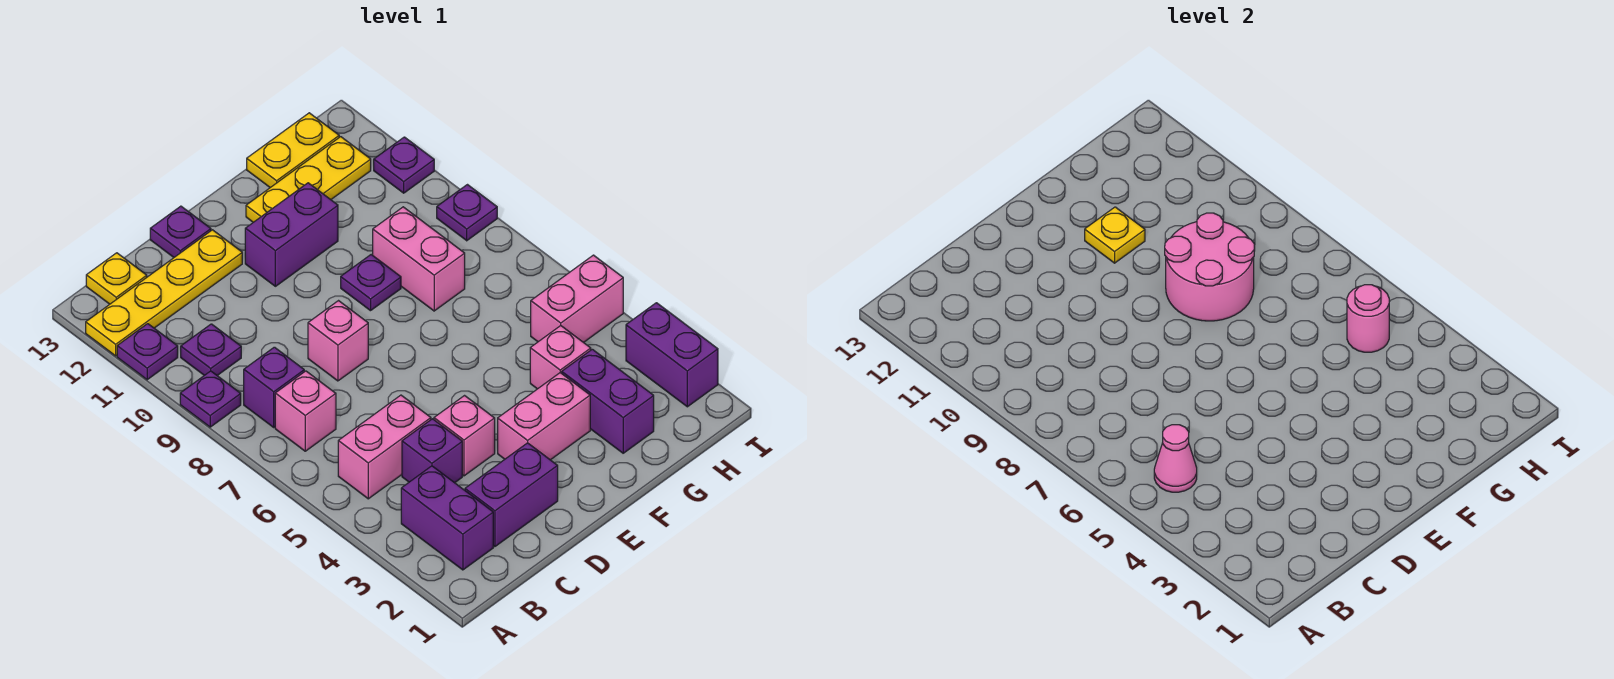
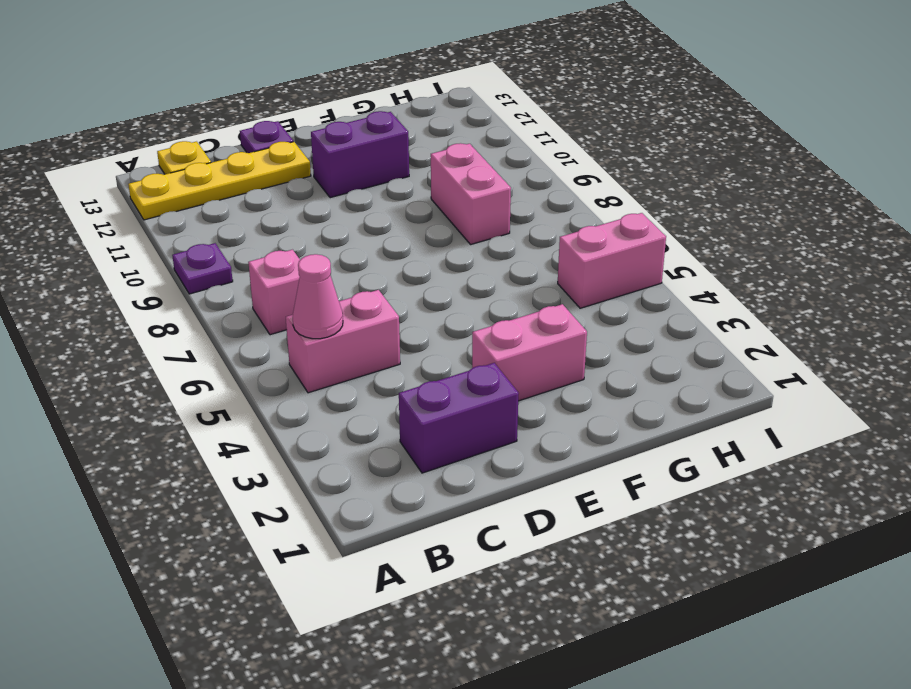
none -> purple 1x1 plate [117,324,178,380]
none -> purple 1x2 brick [401,466,493,570]
none -> purple 1x1 brick [244,347,304,427]
none -> purple 1x1 plate [181,324,241,375]

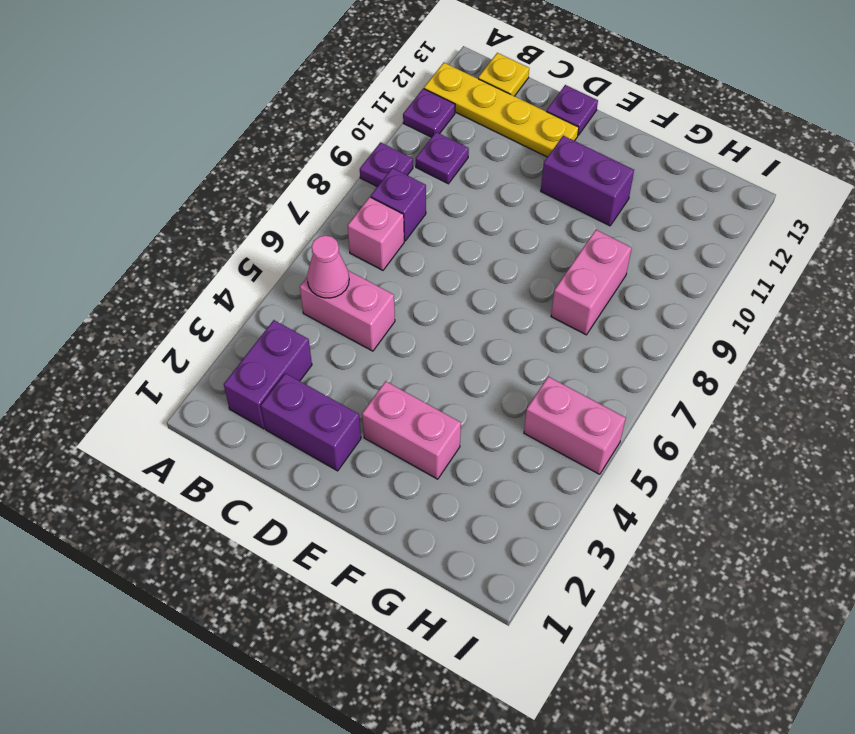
none -> purple 1x1 brick [402,419,462,483]
none -> pink 1x1 brick [434,396,495,476]
none -> pink 1x1 brick [308,301,368,381]
none -> purple 1x1 plate [341,255,401,311]

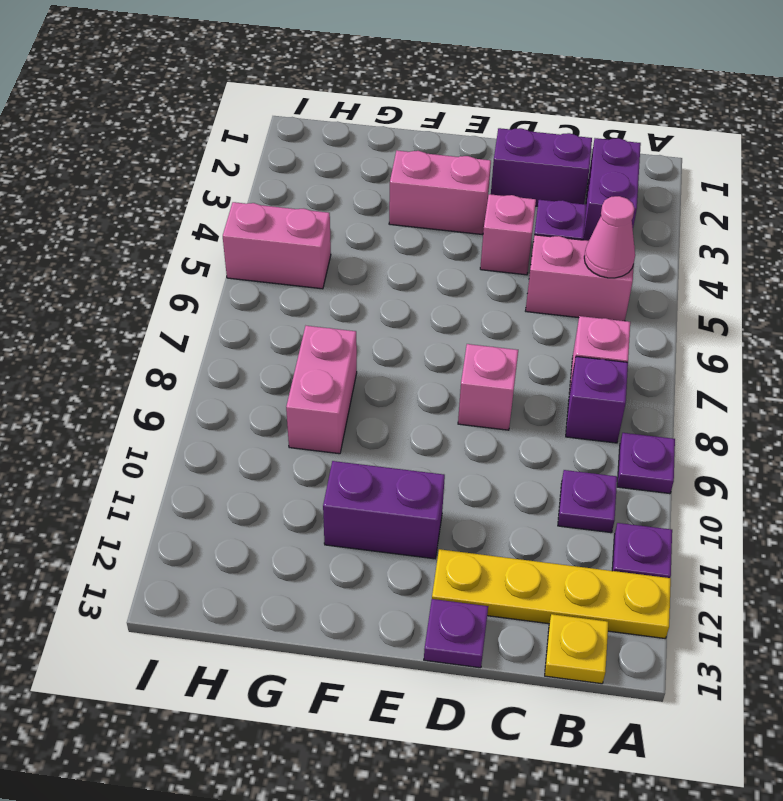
none -> purple 1x1 plate [341,255,401,311]
none -> yellow 1x3 plate [246,137,371,222]
none -> purple 1x2 brick [562,349,654,453]
none -> pink 1x1 brick [530,326,591,389]

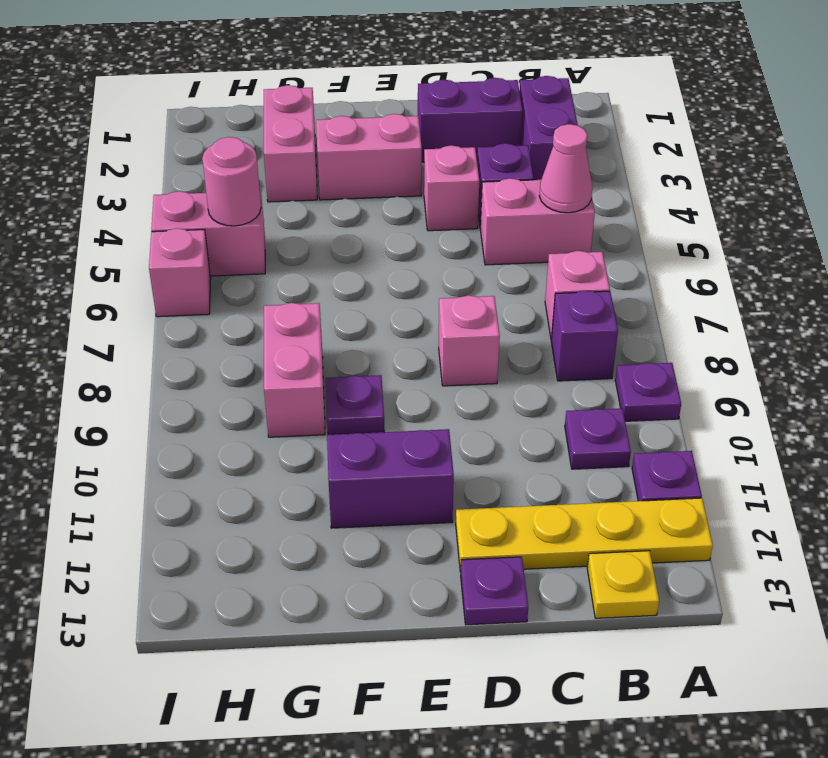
pink 1x2 brick [264,85,317,202] -> purple 1x2 brick [562,349,654,453]
pink 1x1 brick [149,228,211,317] -> pink 1x1 brick moved to [530,326,591,389]
none -> yellow 1x3 plate [246,137,371,222]
none -> yellow 1x2 plate [247,113,339,188]
none -> purple 1x2 brick [626,303,718,407]
none -> purple 1x1 plate [437,185,497,241]

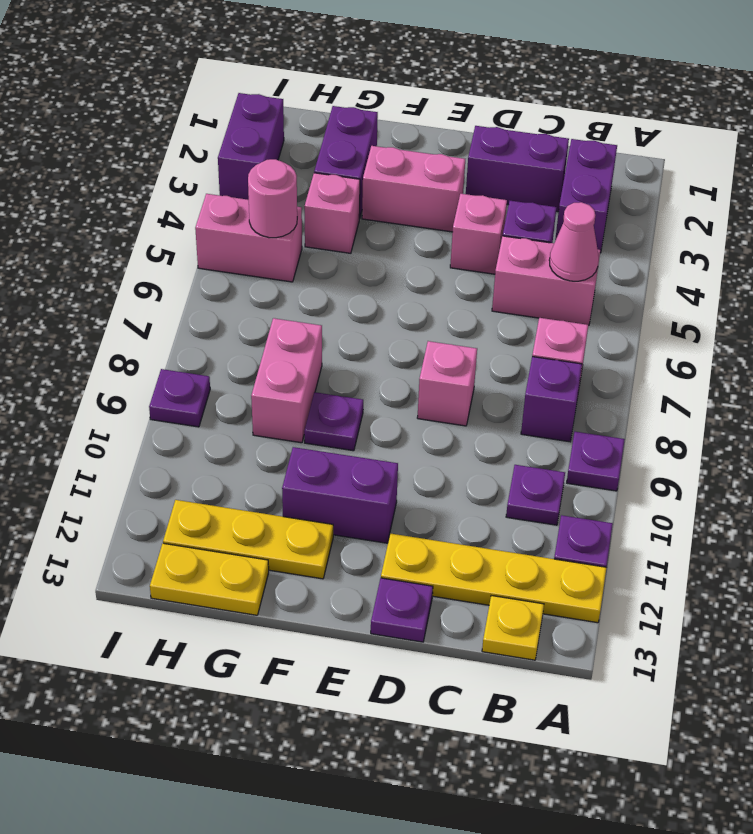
none -> purple 1x1 plate [374,137,434,193]
none -> pink 2x2 round brick [1165,213,1255,321]
none -> yellow 1x1 plate [1085,207,1145,263]

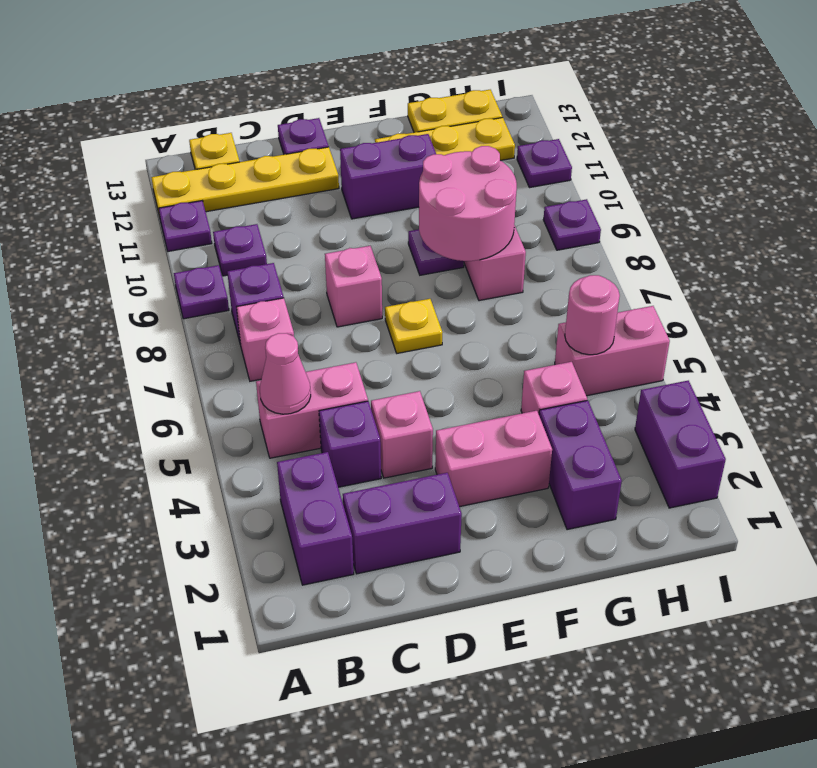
yellow 1x1 plate [385,299,443,353] -> yellow 1x1 plate moved to [1085,207,1145,263]

